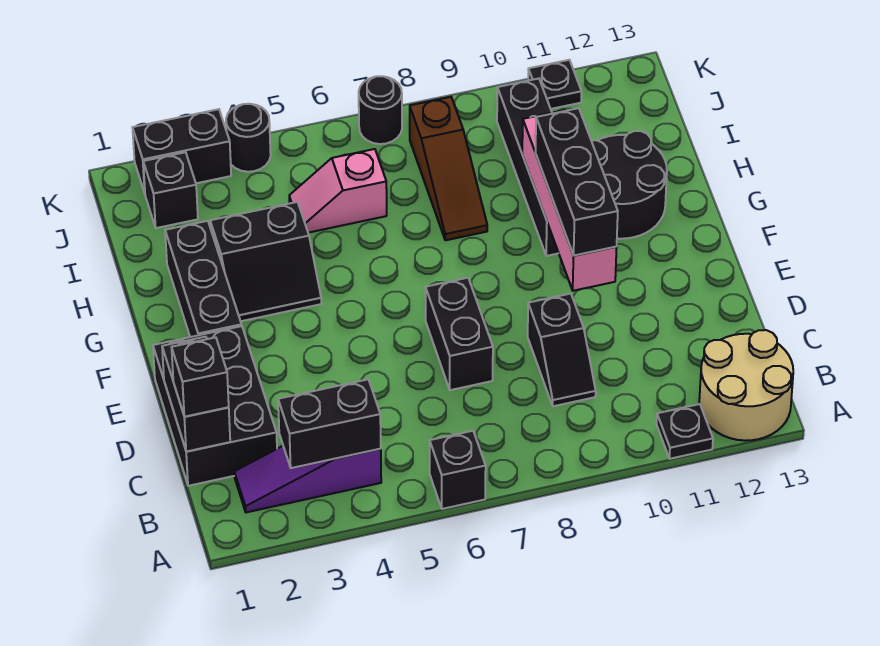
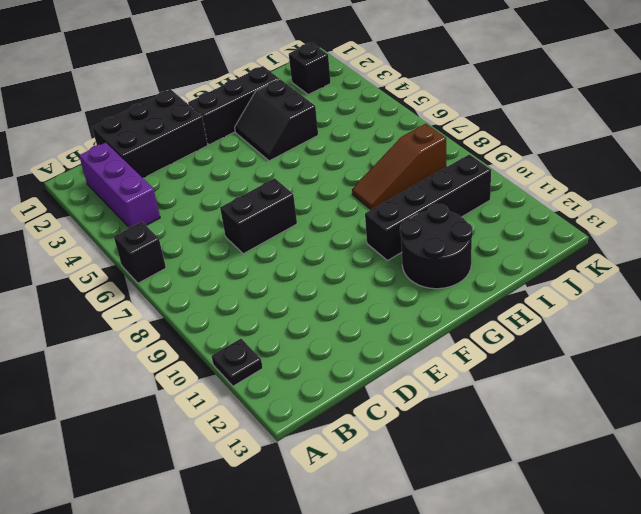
purple 1x3 brick [79,142,160,227] -> purple 1x3 slope [234,446,381,512]
none -> tan 2x2 round brick [699,330,793,441]
none -> black 1x2 slope [528,294,596,406]
none -> pink 1x2 slope [289,149,387,233]

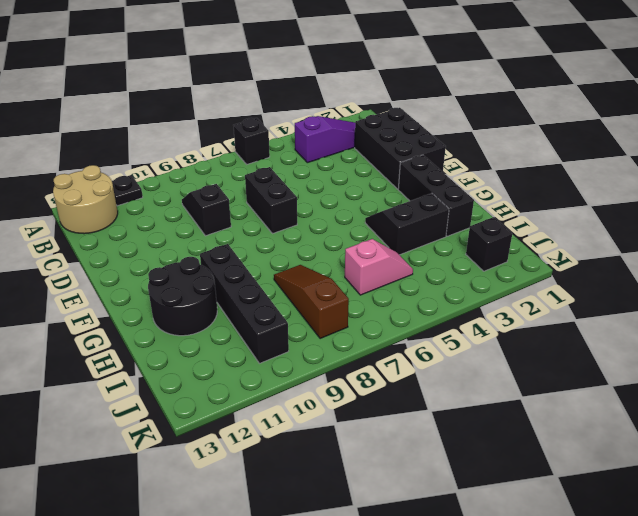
none -> black 1x2 brick [132,109,231,193]
none -> black 1x1 round brick [226,104,271,172]
none -> black 1x1 round brick [359,76,402,144]

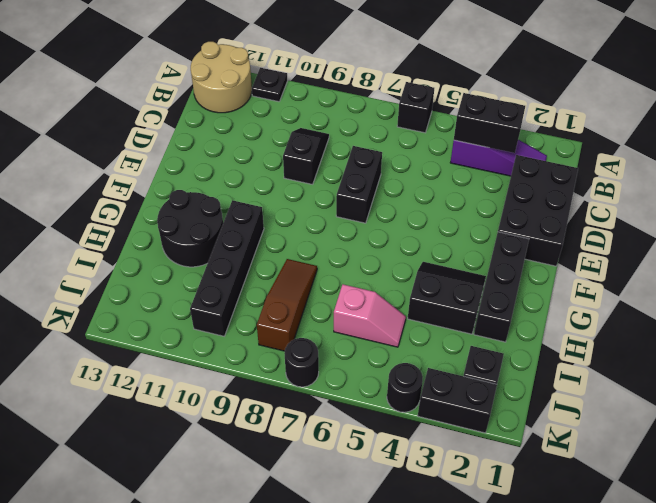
none -> black 1x1 plate [528,60,582,109]
none -> black 1x2 brick [162,337,230,452]
none -> pink 1x4 brick [522,110,617,291]

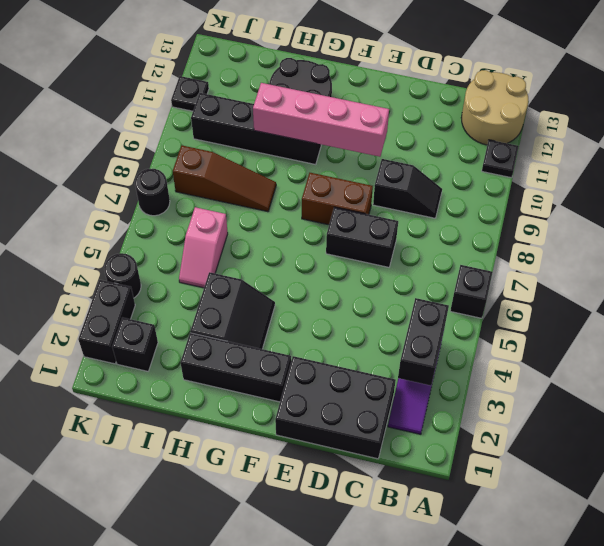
brown 1x2 brick [302,173,373,225] -> none
none -> black 1x2 brick [162,337,230,452]
none -> black 1x1 brick [172,337,229,417]
none -> black 1x3 brick [535,108,618,256]

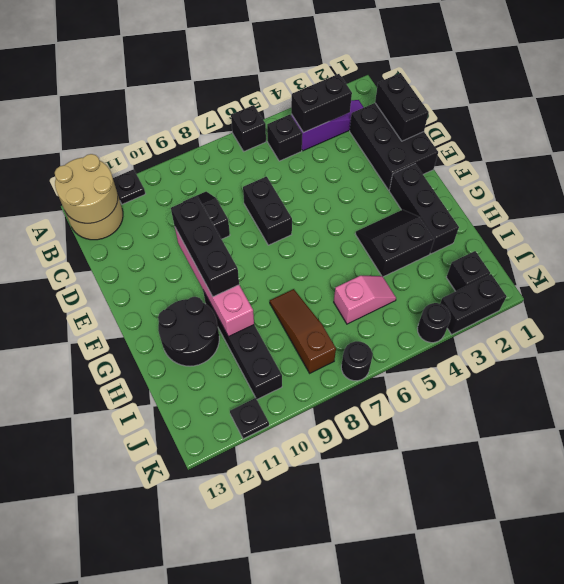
tan 2x2 round brick [55,154,118,223] -> none
black 1x1 brick [267,115,302,161] -> black 1x1 brick moved to [172,337,229,417]

